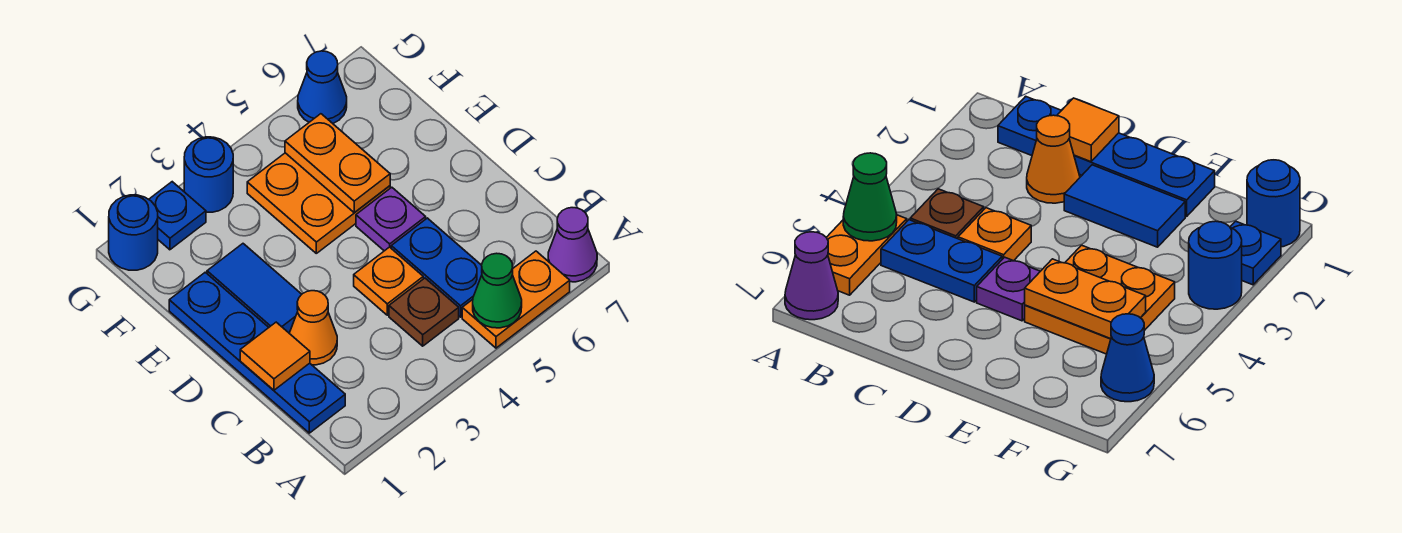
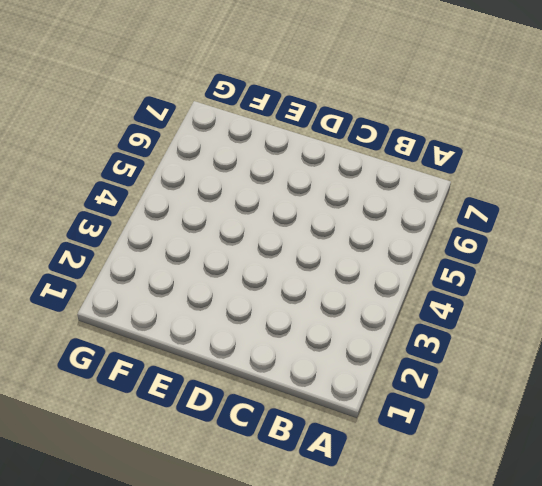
none -> orange 1x2 plate [462,251,570,348]
none -> purple 1x1 cone [548,208,597,282]
none -> blue 1x4 plate [169,272,345,433]

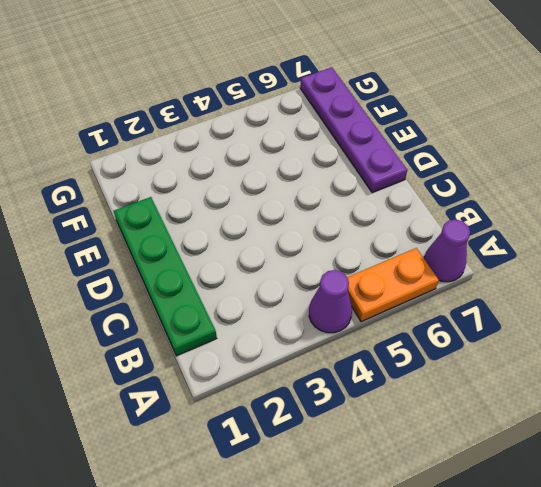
purple 1x1 cone [309,270,352,333] -> none
green 1x4 plate [114,197,217,356] -> blue 1x4 plate [169,272,345,433]
purple 1x4 plate [300,67,407,193] -> none
none -> brown 1x1 plate [389,278,459,346]
none -> blue 1x2 plate [391,218,482,317]
none -> orange 1x1 cone [289,291,337,365]

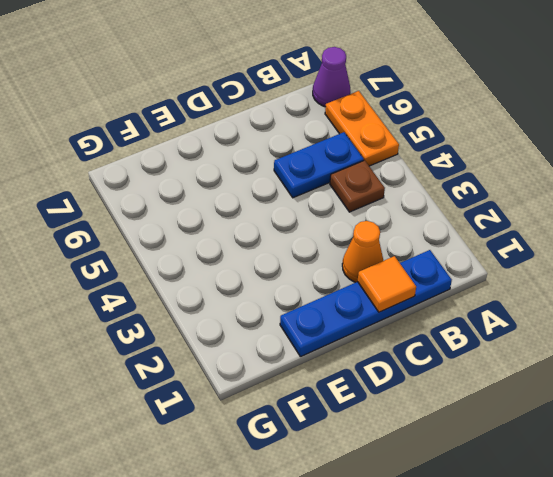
none -> orange 1x1 plate [354,247,423,315]
none -> blue 1x2 tile [207,244,302,333]
none -> purple 1x1 plate [356,187,426,251]

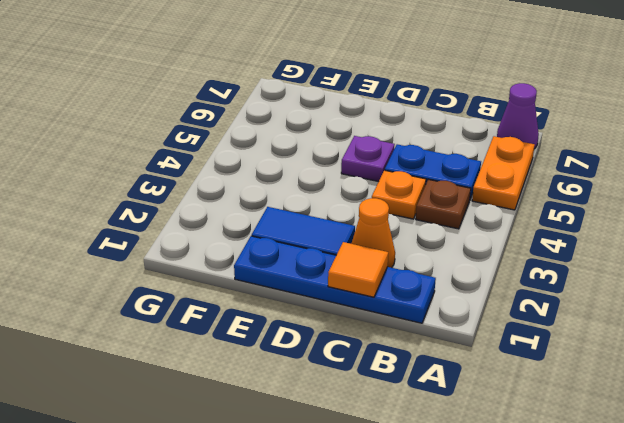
none -> orange 2x2 plate [247,153,390,253]
none -> blue 1x1 round brick [109,195,158,270]
none -> blue 1x1 plate [149,182,206,250]

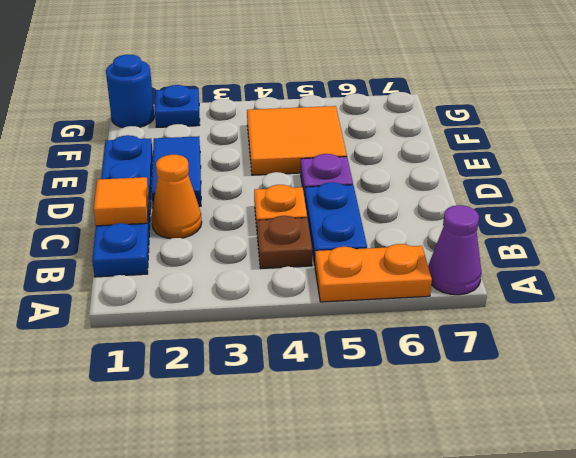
orange 2x2 tile [247,106,347,175] -> orange 2x2 plate [247,153,390,253]
none -> blue 1x1 round brick [184,137,233,212]
none -> blue 1x1 cone [298,51,347,123]
none -> green 1x1 cone [473,253,522,328]

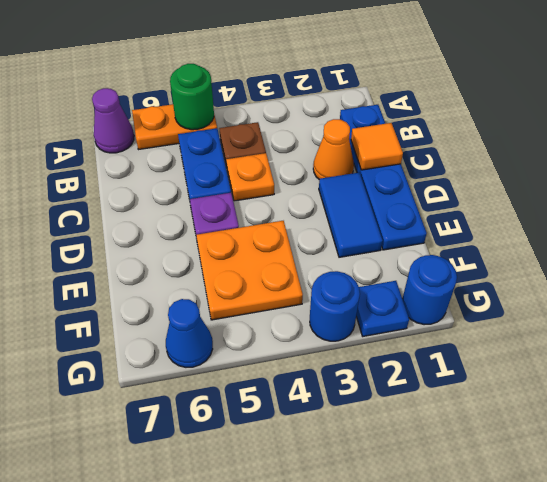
green 1x1 round brick [170,64,214,130] -> green 1x1 cone [473,253,522,328]
none -> orange 1x2 plate [285,114,390,213]

